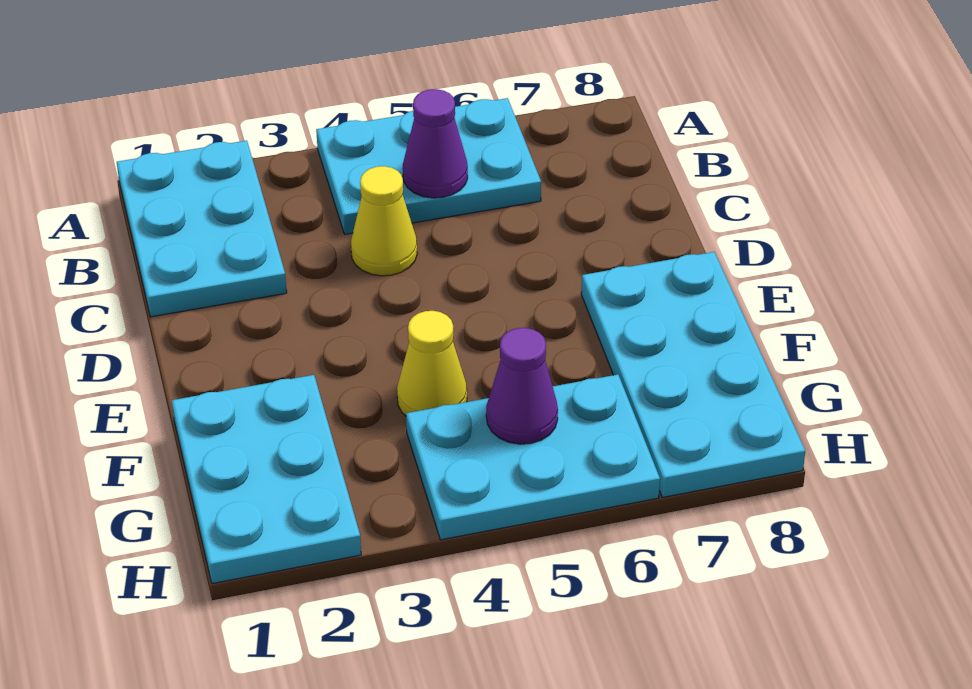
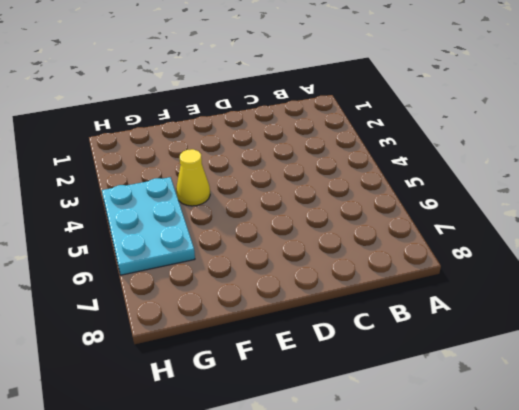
none -> cyan 2x3 plate [117,141,287,317]
none -> cyan 2x3 plate [316,98,541,234]

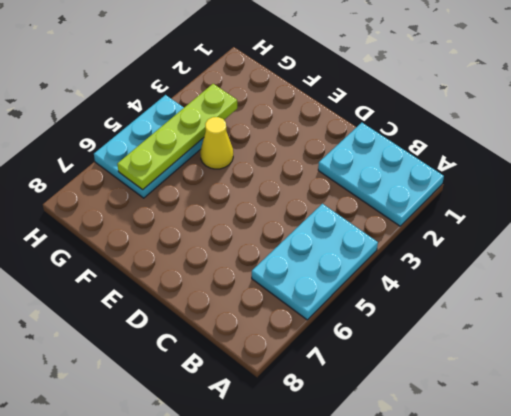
lime 1x4 plate [117,84,237,190] -> purple 1x1 cone [486,328,558,444]
none -> yellow 1x1 cone [351,166,417,276]
none -> cyan 2x4 plate [581,252,805,497]

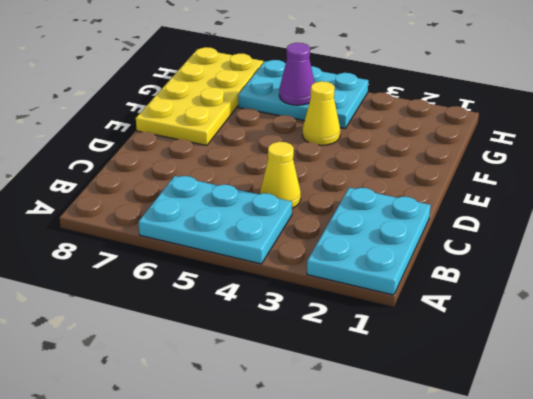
yellow 2x4 plate [136,47,263,145] -> cyan 2x4 plate [581,252,805,497]
none -> cyan 2x3 plate [172,375,361,584]
none -> purple 1x1 cone [403,89,468,198]

